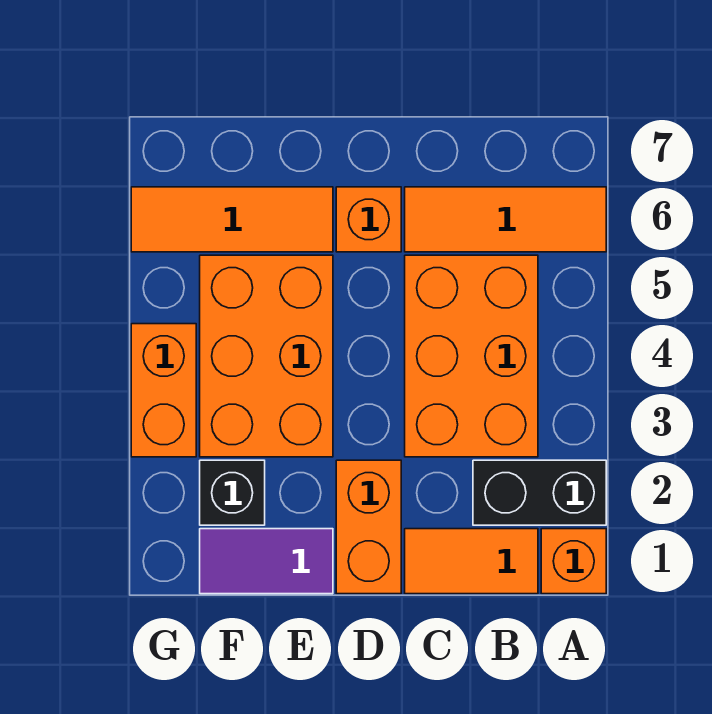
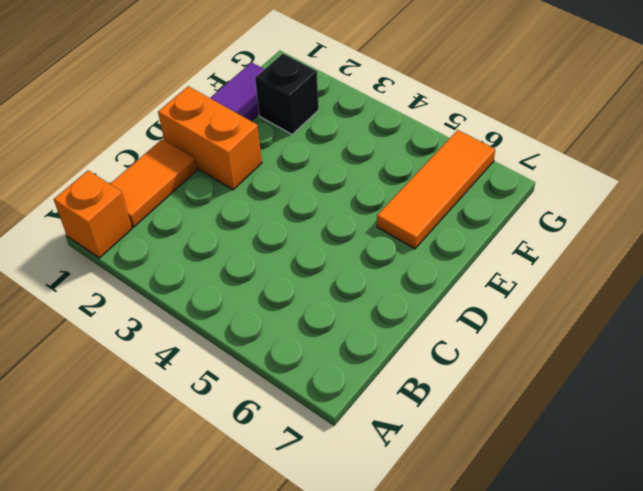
none -> black 1x2 brick [473,460,606,525]
none -> orange 1x3 tile [405,187,606,252]
none -> orange 2x3 brick [405,255,538,457]

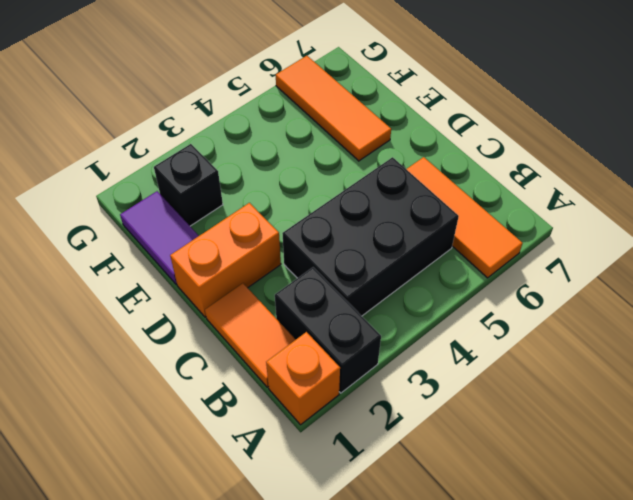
black 2x3 brick [282,157,459,316] -> orange 2x3 brick [405,255,538,457]
none -> orange 1x1 brick [336,187,401,252]
none -> orange 2x3 brick [200,255,333,457]
none -> orange 1x2 brick [131,324,196,457]

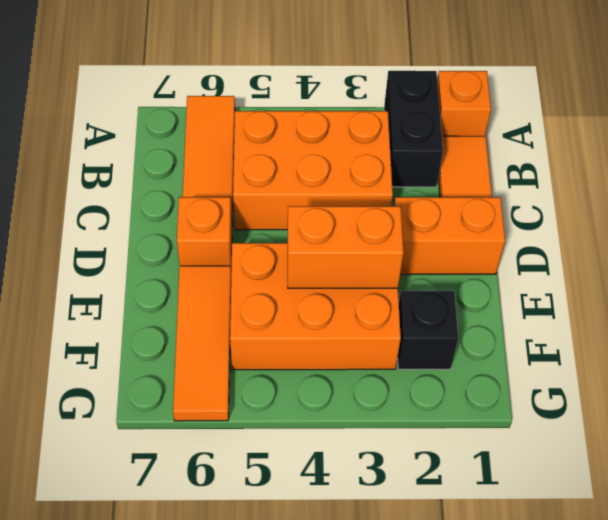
orange 1x2 brick [288,206,403,288] -> orange 1x2 brick moved to [131,324,196,457]
none -> purple 1x2 tile [200,529,333,594]

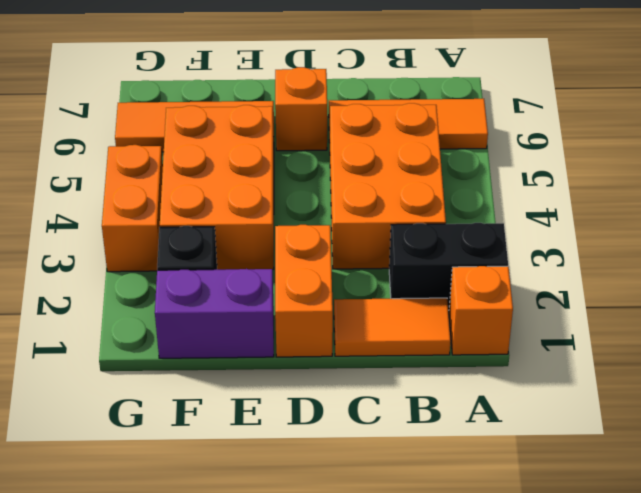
purple 1x2 brick [155,269,274,358] -> purple 1x2 tile [200,529,333,594]

